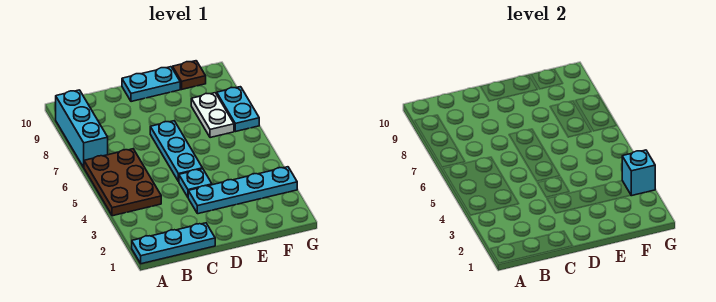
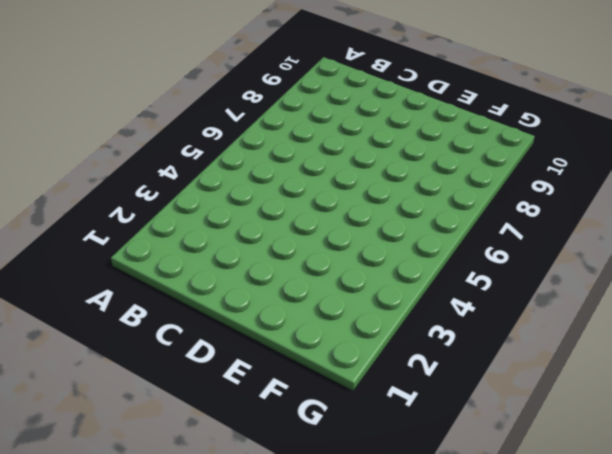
none -> cyan 1x3 plate [132,223,215,264]
none -> brown 2x3 plate [84,149,161,216]

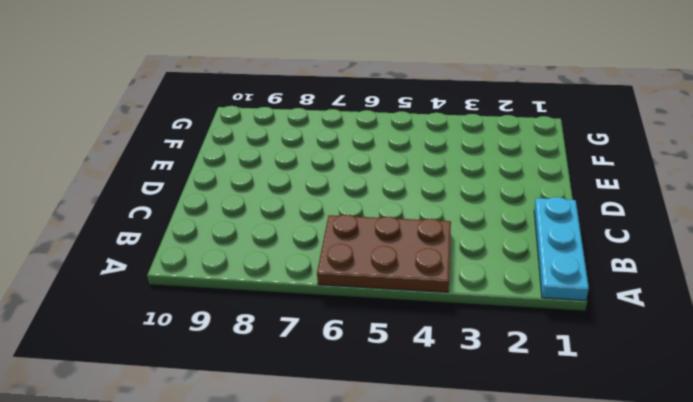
none -> cyan 1x3 brick [56,90,108,167]
none -> cyan 1x4 plate [188,167,297,214]

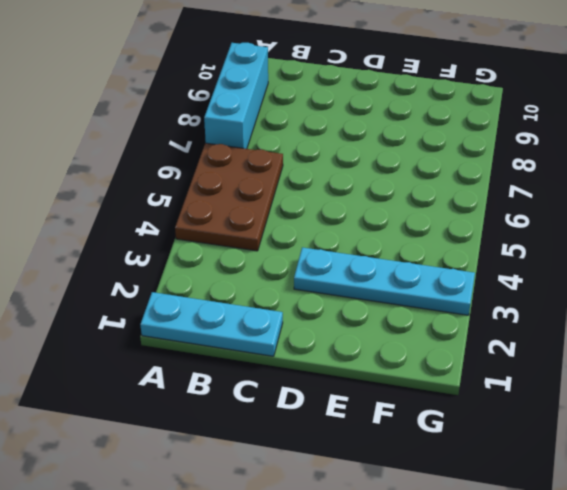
none -> cyan 1x1 plate [179,169,212,197]
none -> cyan 1x3 plate [150,121,203,182]

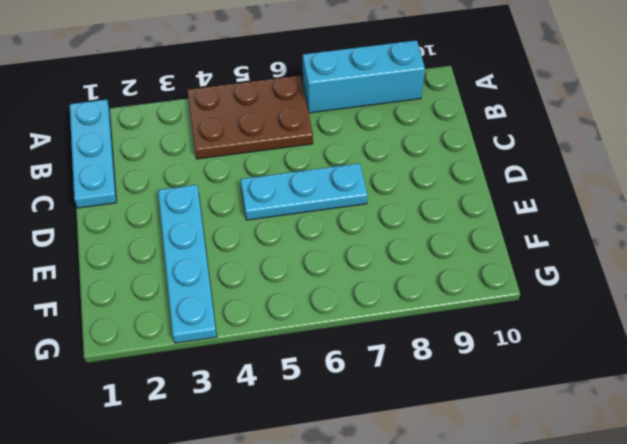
none -> cyan 1x1 plate [179,169,212,197]
none -> cyan 1x2 plate [122,67,180,102]

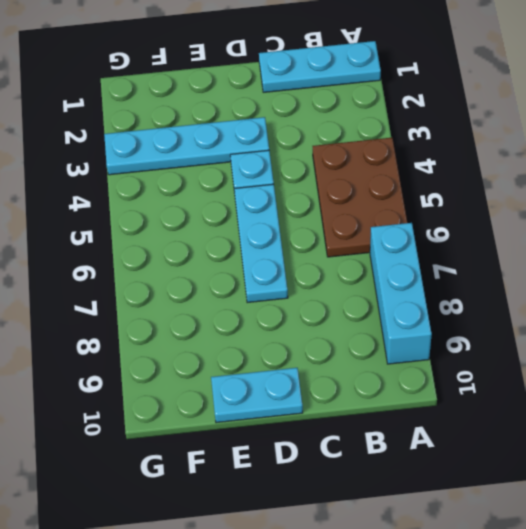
none -> white 1x2 plate [191,93,234,138]
none -> brown 1x1 plate [172,61,206,89]

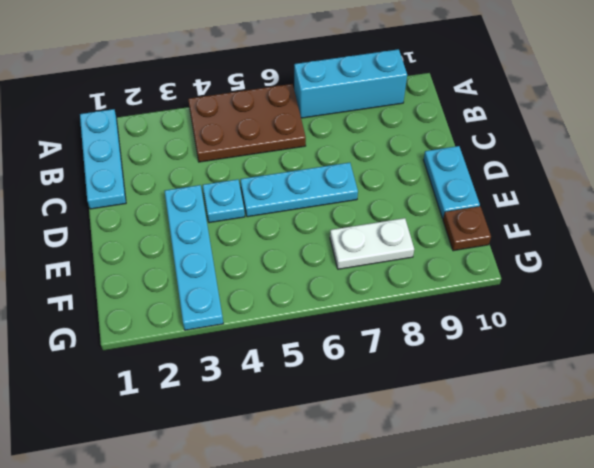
none -> cyan 1x2 plate [217,87,259,132]
none -> cyan 1x1 brick [622,150,655,196]

